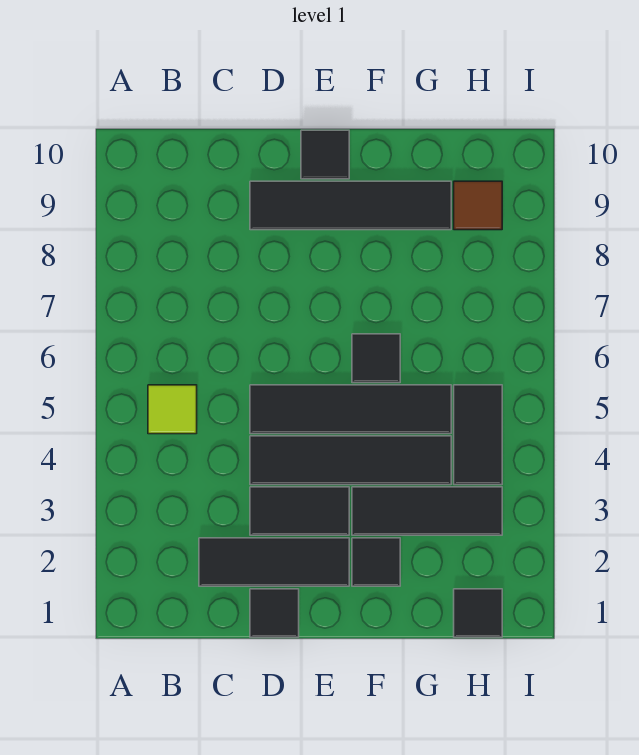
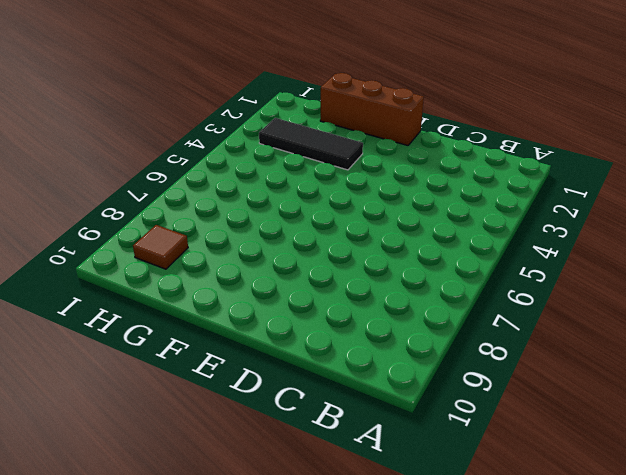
brown 1x3 brick [320,73,424,145] -> none
none -> lime 1x1 tile [148,385,197,434]
none -> black 1x3 tile [199,538,349,586]
none -> black 1x1 tile [250,589,299,637]

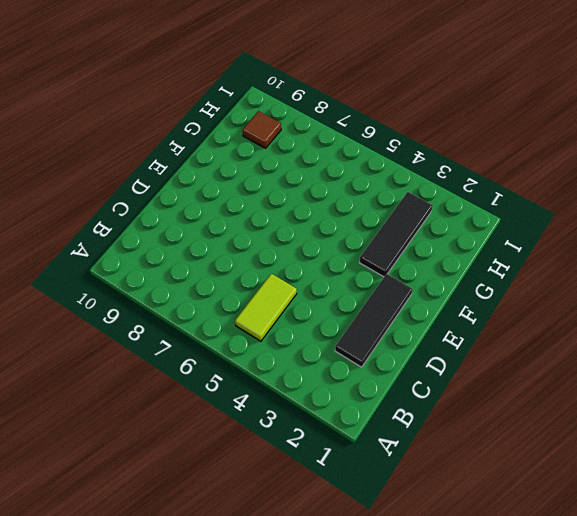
lime 1x2 tile [235,274,297,341] -> lime 1x1 tile [148,385,197,434]
none -> black 1x1 tile [250,589,299,637]
none -> black 1x2 tile [250,487,349,535]
none -> black 1x4 tile [250,436,451,485]

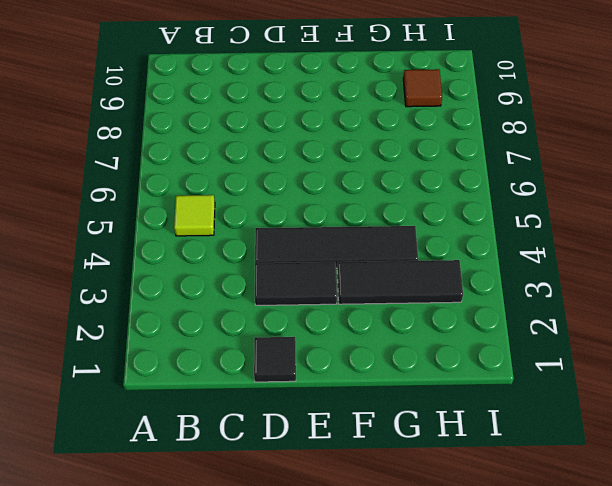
none -> black 1x3 tile [199,538,349,586]
none -> black 1x4 tile [250,385,451,434]
none -> black 1x4 tile [250,181,451,230]

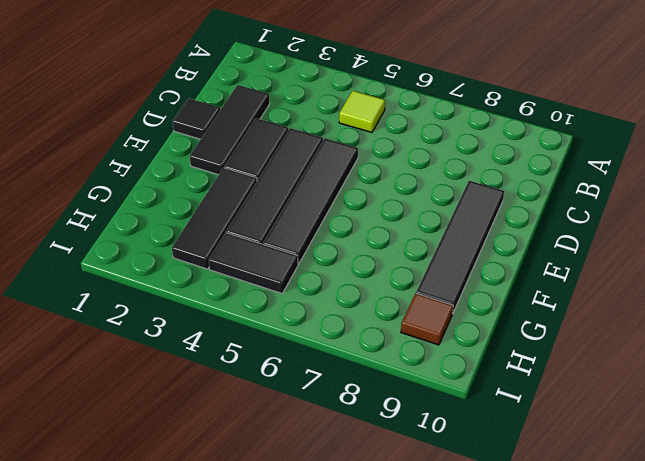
none -> black 1x1 tile [301,130,349,179]
none -> black 1x1 tile [352,538,400,586]
none -> black 1x1 tile [352,334,400,383]

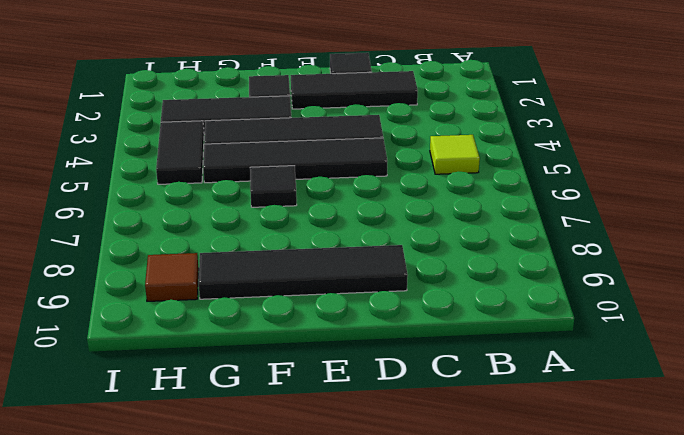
none -> black 1x2 tile [250,487,349,535]
none -> black 1x1 tile [301,130,349,179]
none -> black 1x1 tile [454,589,502,637]

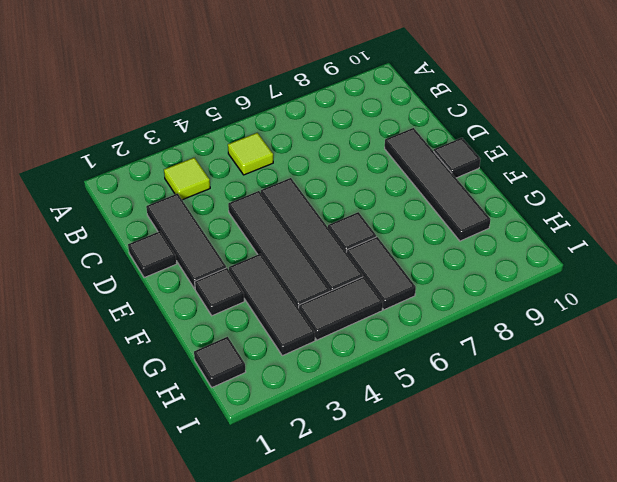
lime 1x1 tile [164,158,210,200] -> none
black 1x2 tile [346,237,416,310] -> black 1x2 tile moved to [250,487,349,535]
none -> brown 1x1 tile [454,181,502,230]

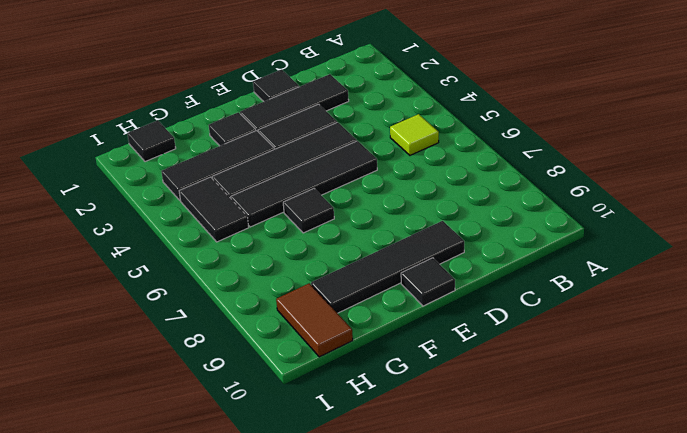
brown 1x2 tile [276,283,353,357] -> brown 1x1 tile [454,181,502,230]

